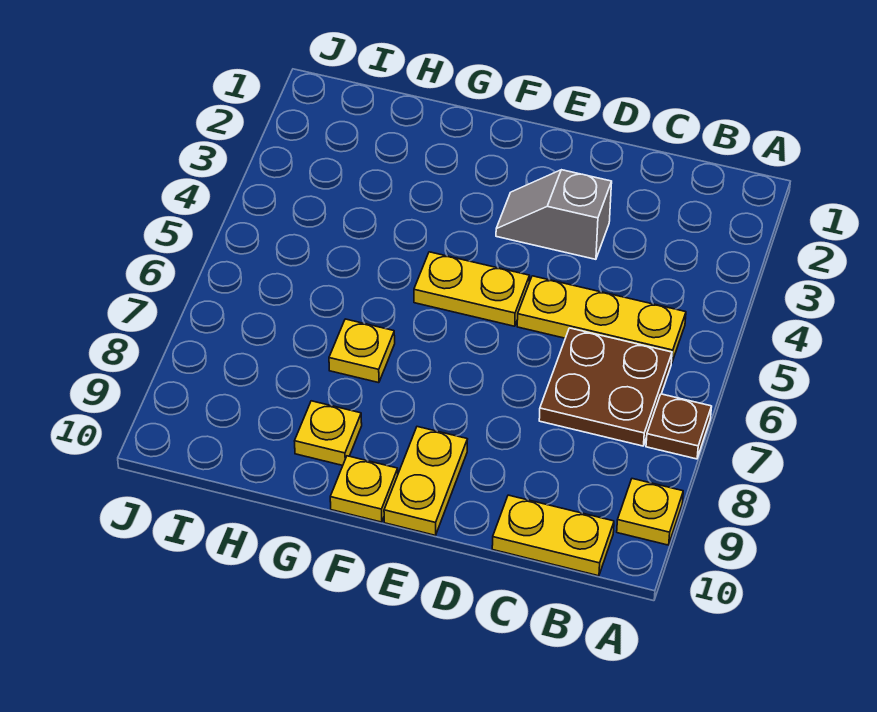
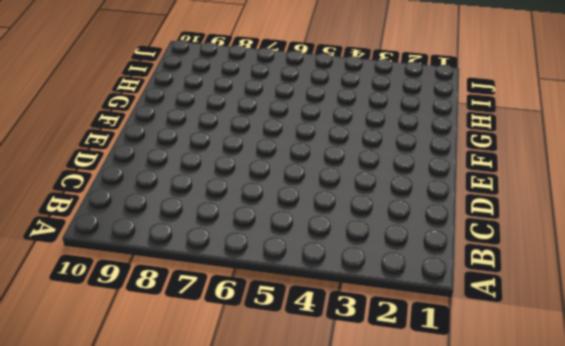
none -> brown 1x1 plate [646,394,712,459]
none -> yellow 1x1 plate [617,479,683,545]

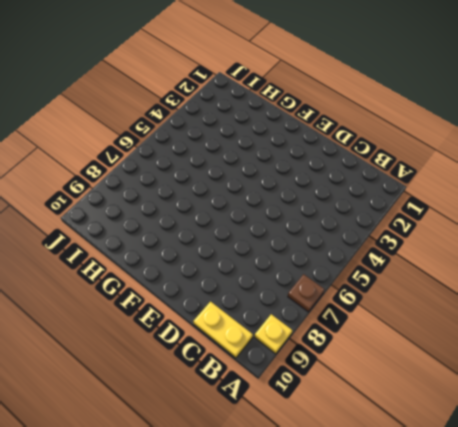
none -> yellow 1x3 plate [517,276,686,363]
none -> brown 2x2 plate [539,328,672,446]

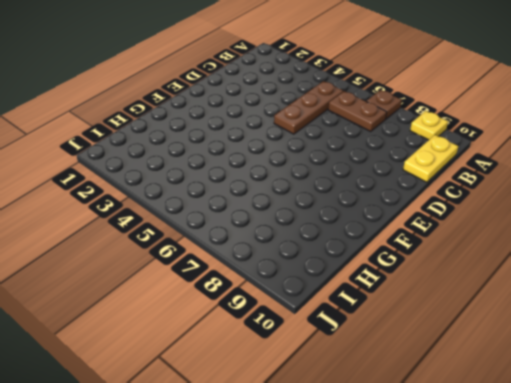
brown 1x3 plate [274,81,343,134] -> yellow 1x3 plate [517,276,686,363]
brown 1x2 plate [328,91,387,131] -> brown 2x2 plate [539,328,672,446]
none -> grey 1x2 slope [496,170,612,259]
none -> yellow 1x2 plate [414,252,529,326]

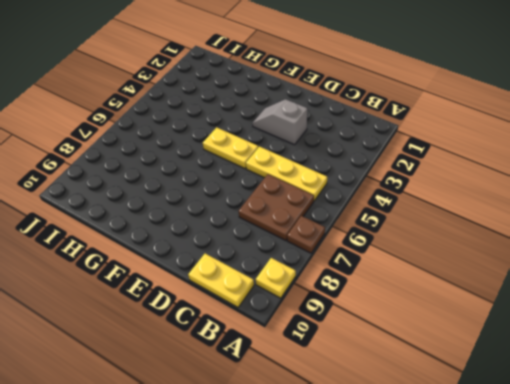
none -> yellow 1x2 plate [384,427,467,535]
none -> yellow 1x1 plate [330,456,398,522]

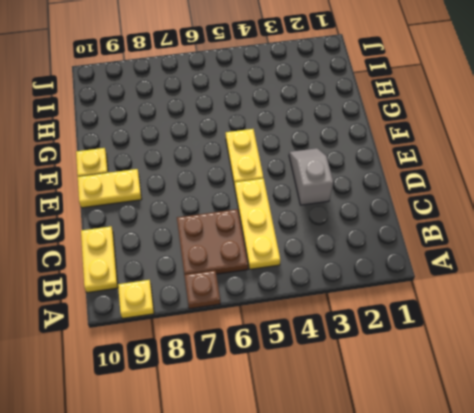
none -> yellow 1x1 plate [329,319,395,383]
none -> yellow 1x1 plate [295,401,362,465]

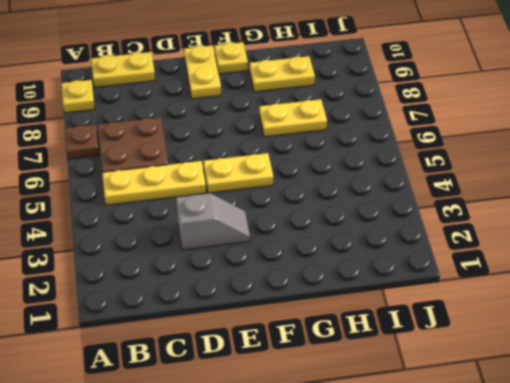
yellow 1x2 plate [259,99,327,137] -> yellow 1x1 plate [329,319,395,383]
yellow 1x2 plate [250,56,315,92] -> yellow 1x1 plate [295,401,362,465]

